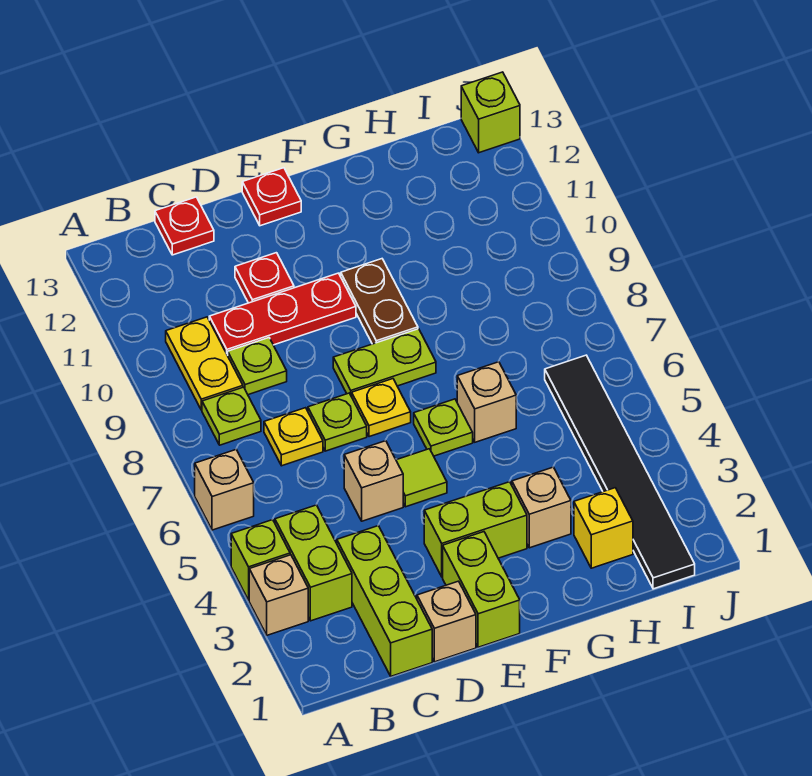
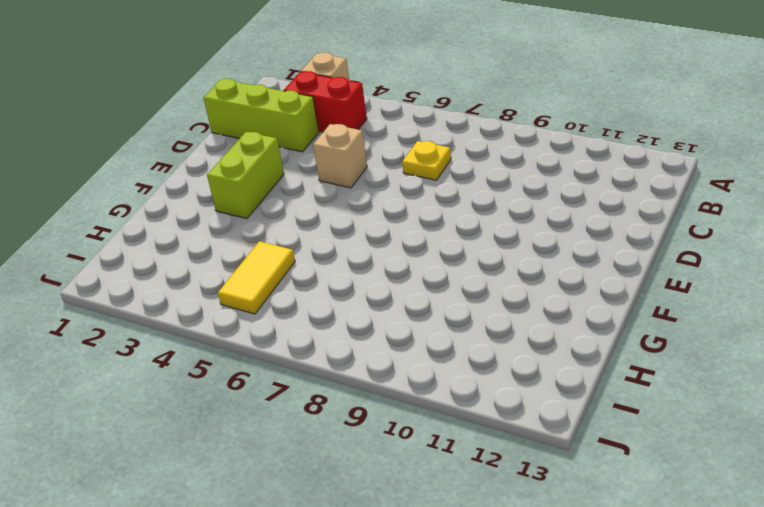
red 1x2 brick [284,71,367,132] -> lime 1x2 brick [275,505,352,621]
yellow 1x2 tile [218,241,295,314] -> black 1x6 tile [545,355,695,589]
none -> lime 1x1 brick [231,520,290,600]
none -> tan 1x1 brick [195,450,254,530]
none -> lime 1x1 plate [202,387,261,445]

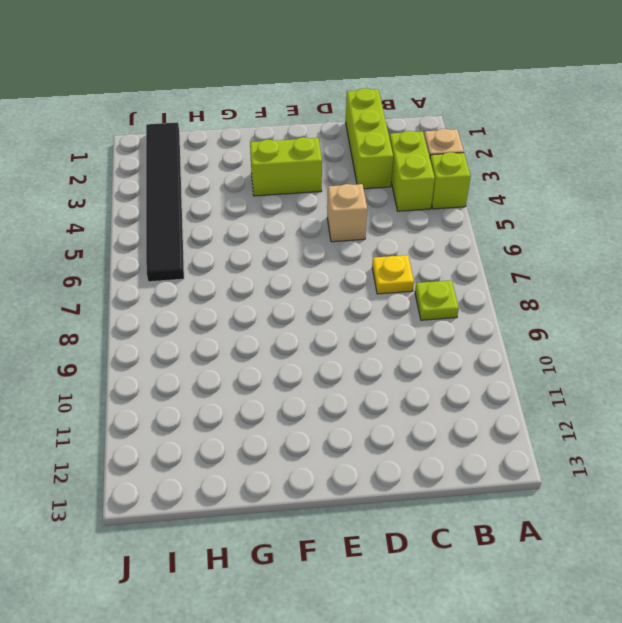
none -> tan 1x1 brick [195,450,254,530]
none -> yellow 1x2 plate [166,317,243,410]
none -> lime 1x1 plate [228,338,287,395]

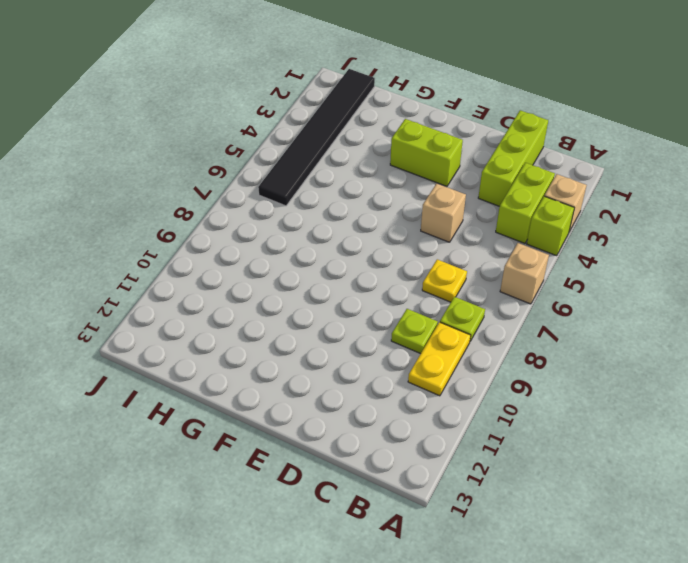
none -> red 1x3 plate [209,273,356,355]
none -> red 1x1 plate [155,197,214,255]
none -> tan 1x1 brick [417,581,476,662]

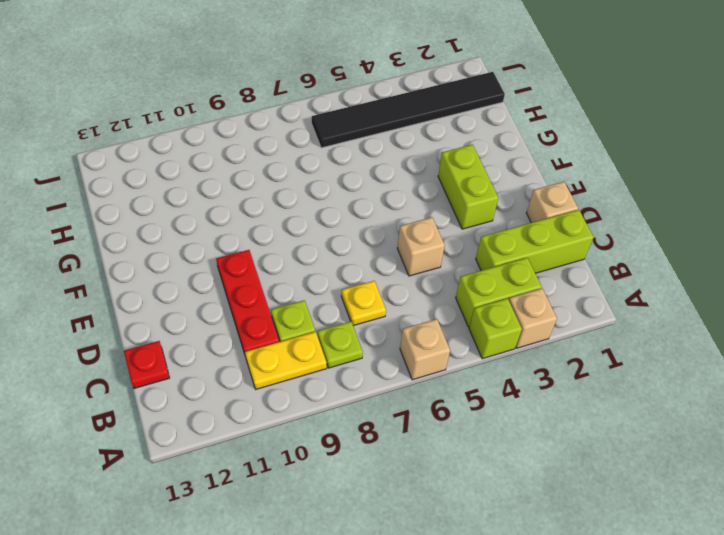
none -> lime 1x1 plate [308,393,367,451]
none -> red 1x1 plate [235,253,294,303]
none -> lime 1x2 brick [443,532,520,647]

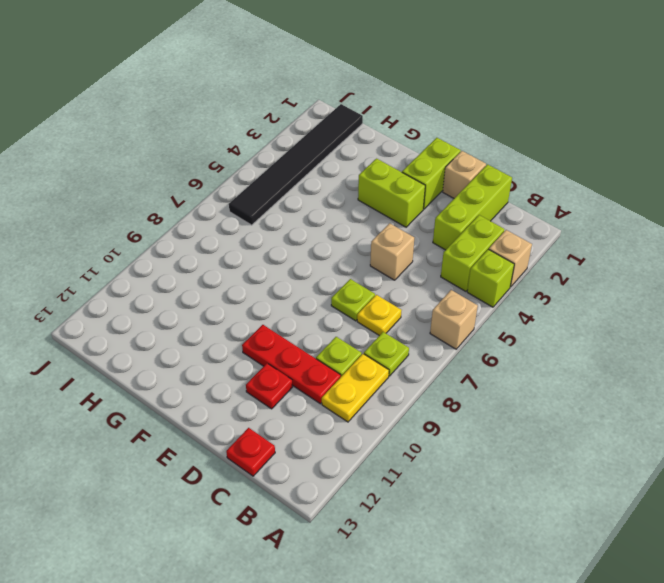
none -> lime 1x1 tile [396,449,447,507]
none -> yellow 1x1 plate [352,379,411,437]
none -> lime 1x2 plate [333,329,436,397]

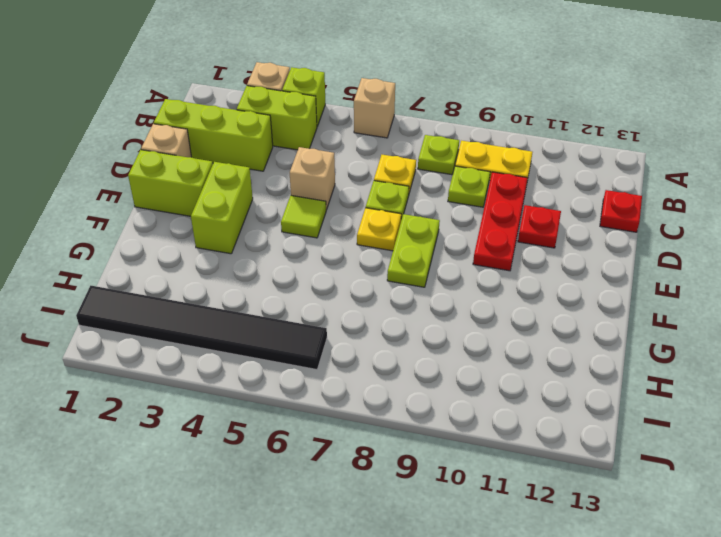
none -> red 1x1 plate [242,168,301,226]
none -> lime 1x1 plate [414,399,473,456]
none -> brown 1x2 plate [341,259,418,344]

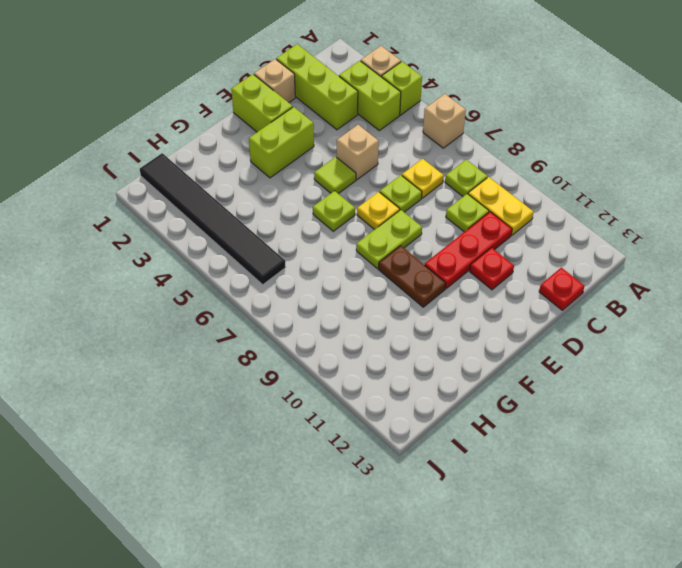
none -> red 1x1 plate [242,168,301,226]
none -> tan 1x1 brick [512,467,571,548]
none -> tan 1x1 brick [457,362,516,442]

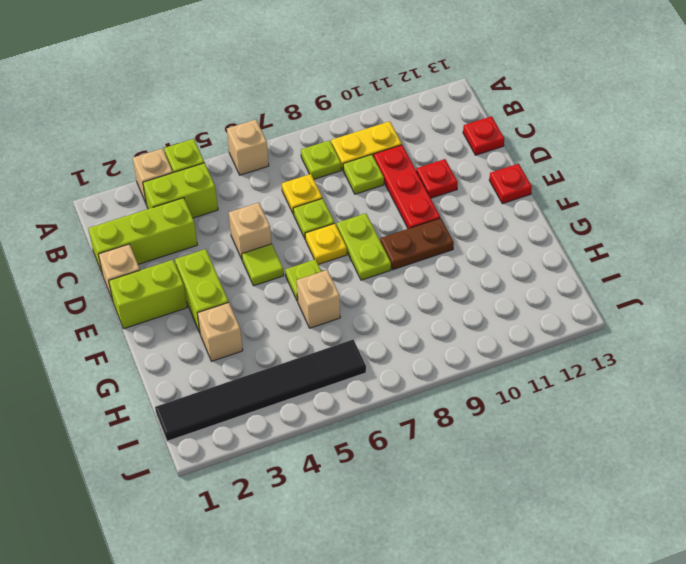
none -> yellow 1x1 brick [574,488,633,568]
none -> lime 1x1 brick [461,72,520,153]

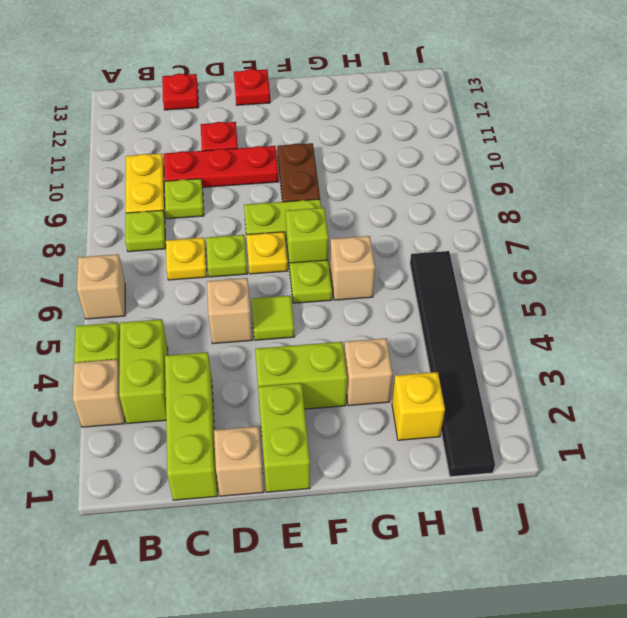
lime 1x1 brick [286,208,328,269] -> lime 1x1 brick moved to [461,72,520,153]

